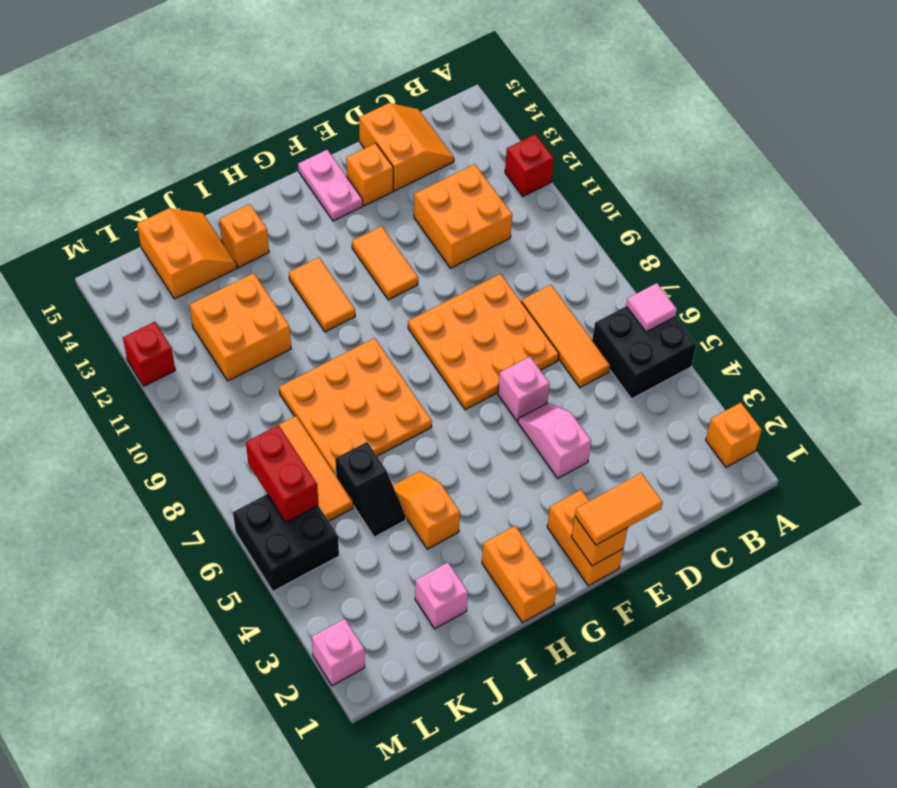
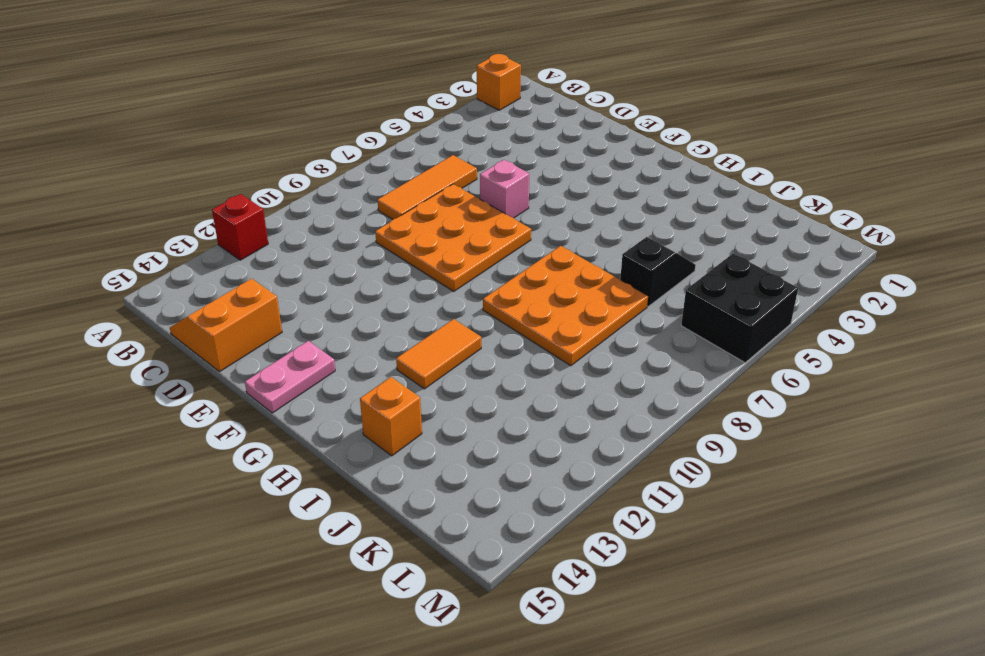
none -> black 2x2 brick [592,306,696,399]
none -> orange 2x2 brick [414,164,512,268]
none -> pink 1x2 slope [518,403,591,478]
none -> orange 1x1 brick [346,143,393,206]

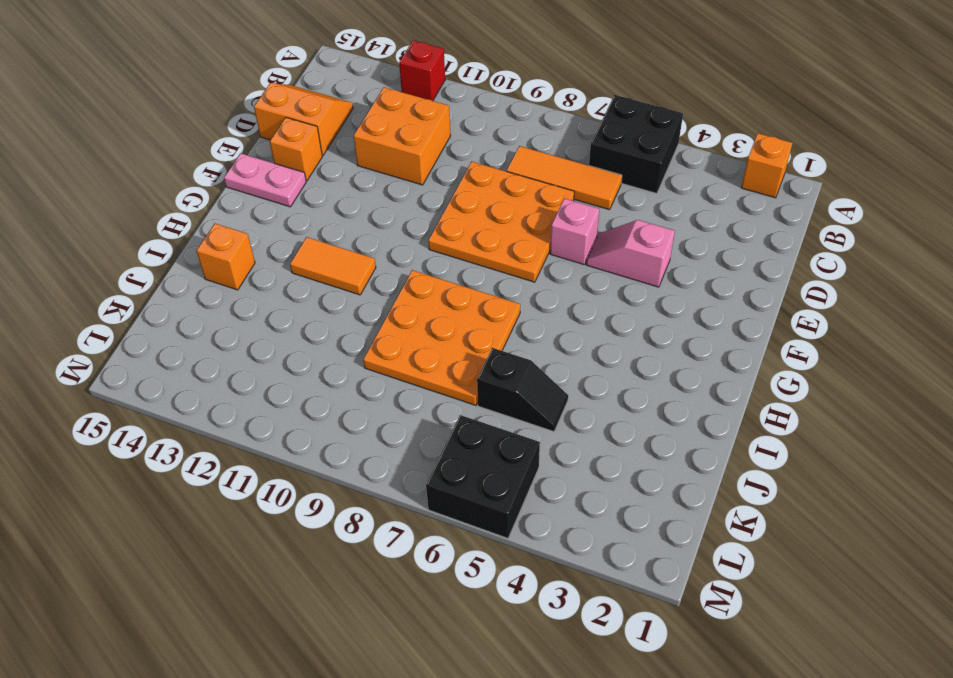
none -> orange 1x2 brick [547,490,623,586]
none -> orange 1x2 tile [352,226,418,300]
none -> orange 1x2 brick [482,526,557,623]
none -> orange 1x2 slope [393,471,460,549]

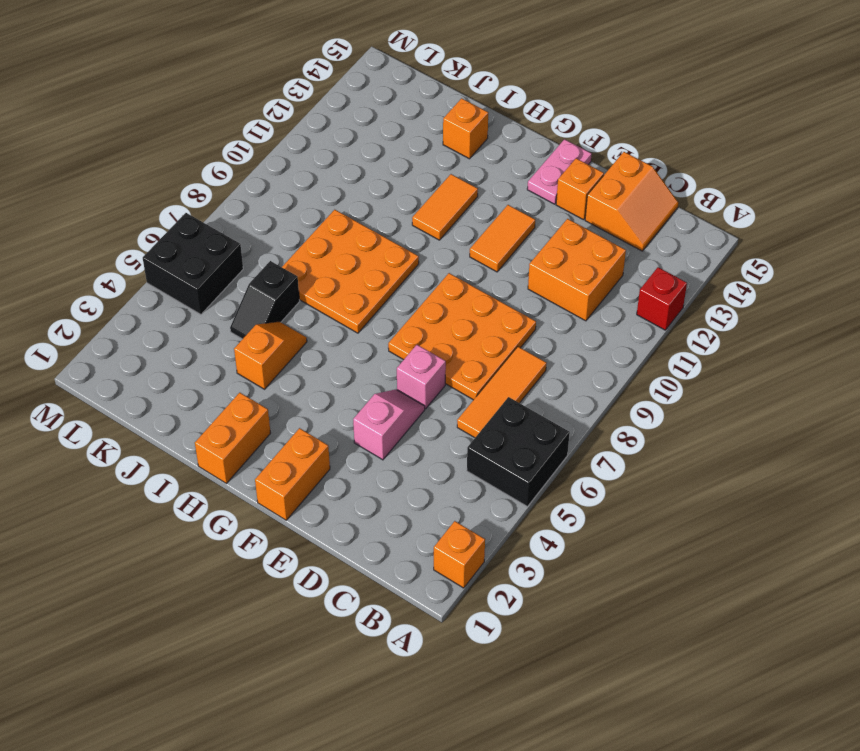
none -> pink 1x1 brick [415,563,468,629]
none -> orange 2x2 brick [190,273,291,381]
none -> orange 2x2 slope [137,208,237,299]
none -> orange 1x3 tile [279,416,353,521]

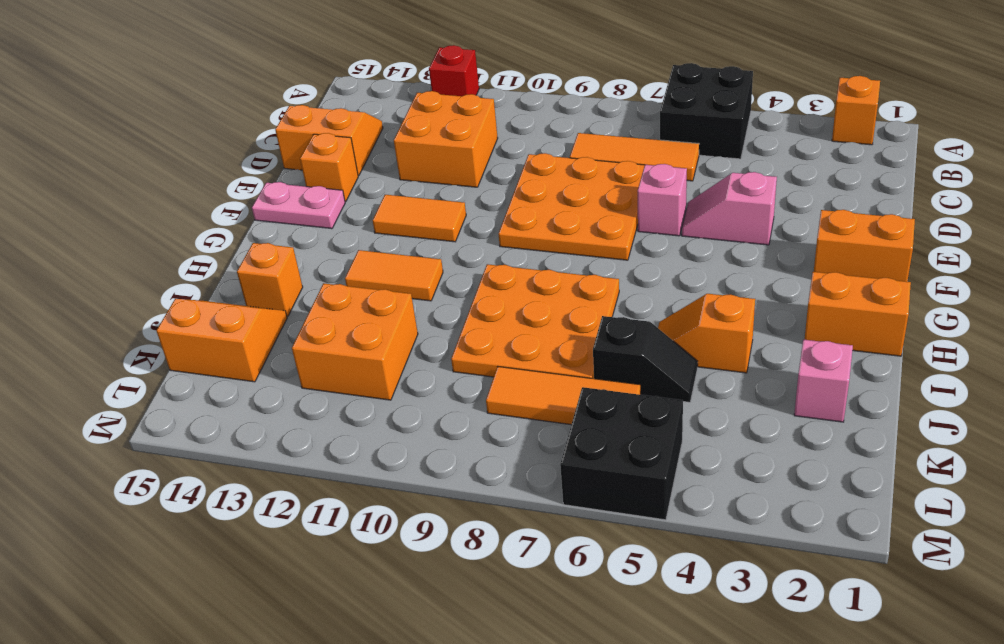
none -> pink 1x1 brick [312,619,365,686]
none -> red 1x1 brick [123,322,175,386]
none -> pink 1x1 tile [626,283,677,332]
none -> orange 1x1 brick [571,517,628,566]

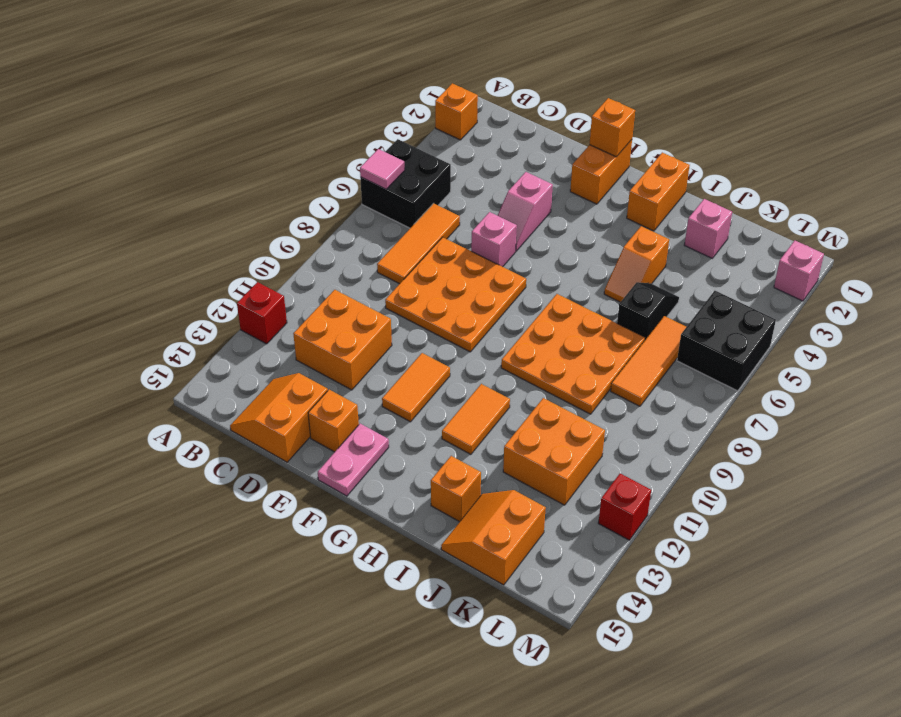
none -> red 1x2 brick [246,425,318,522]
none -> orange 1x2 tile [575,473,663,545]

